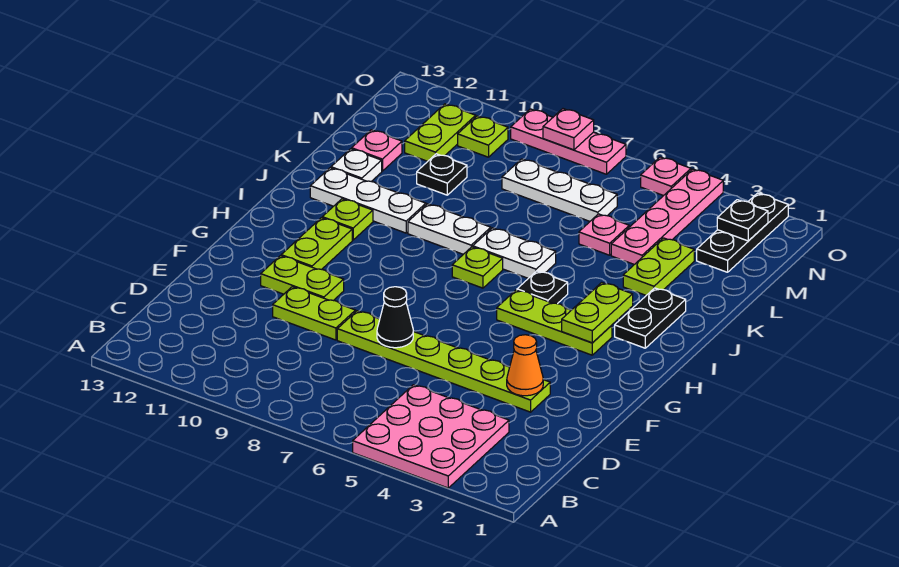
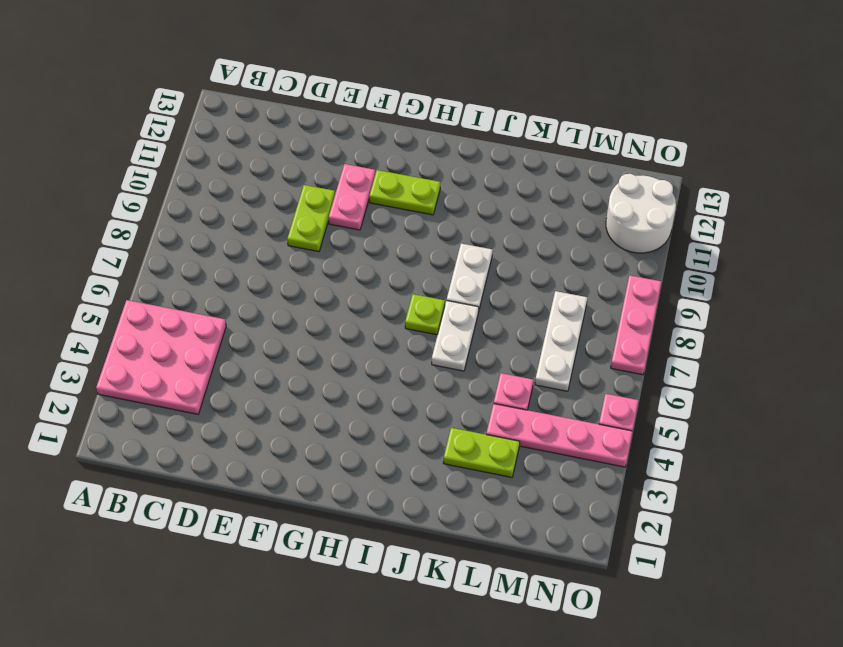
pink 1x2 plate [329,164,375,230] -> lime 1x2 plate [261,256,344,300]
white 2x2 round brick [606,174,676,253] -> lime 1x2 plate [405,104,476,161]
none -> lime 1x6 plate [337,311,550,412]
none -> lime 1x3 plate [497,290,612,355]
none -> black 1x2 plate [615,288,686,348]
none -> black 1x1 plate [517,271,568,304]

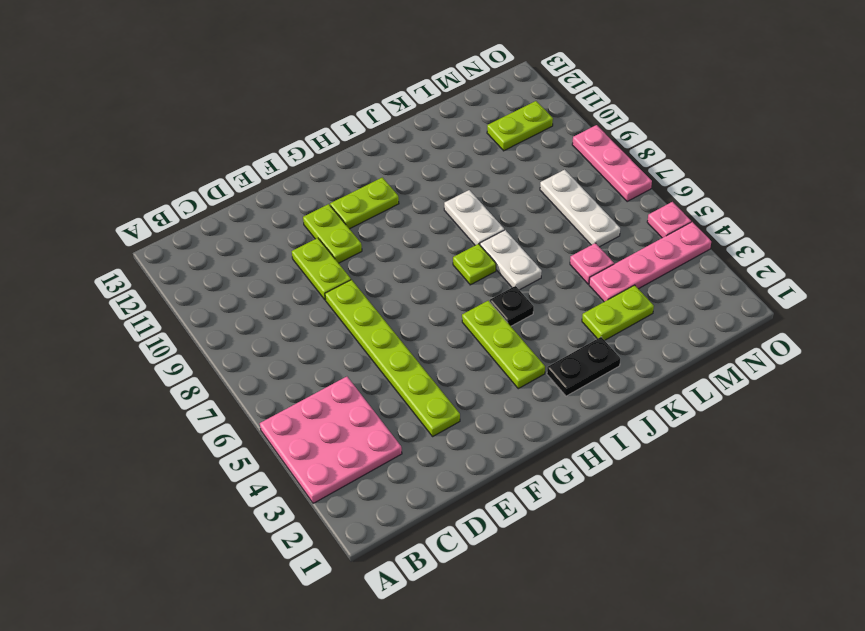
none -> lime 1x1 plate [322,199,373,240]
none -> white 1x3 plate [310,168,426,233]
none -> white 1x1 plate [331,149,382,181]
none -> black 1x1 plate [417,154,467,195]

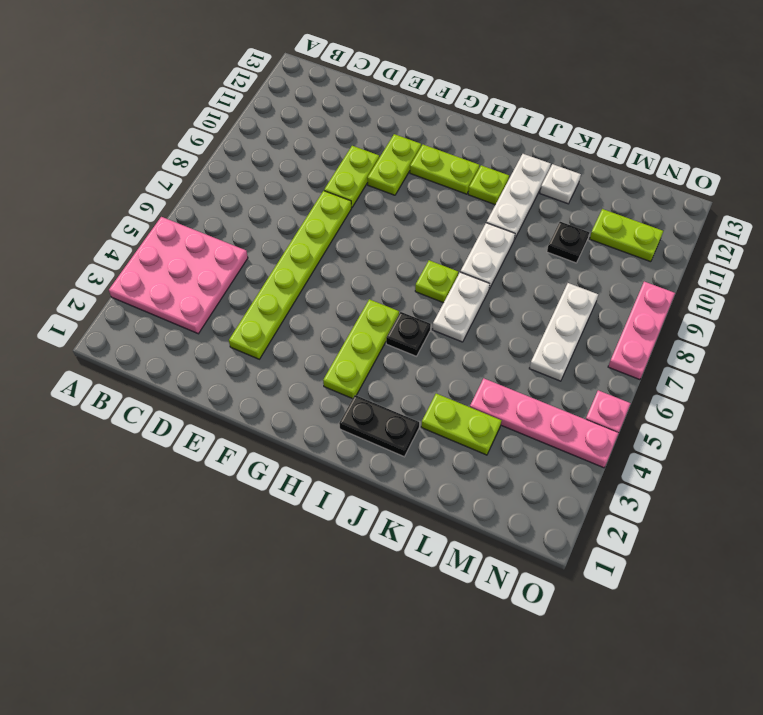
none -> pink 1x1 plate [579,214,629,255]
none -> pink 1x1 plate [352,130,402,171]
none -> black 1x3 plate [697,193,788,272]
none -> lime 1x1 plate [458,116,508,157]

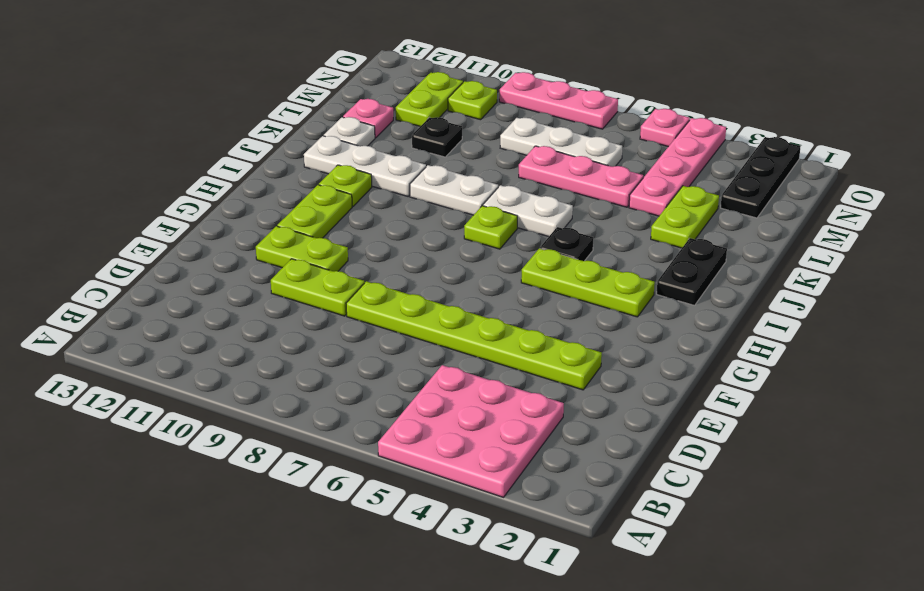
pink 1x3 plate [519,146,643,207] -> pink 1x1 plate [579,214,629,255]
none -> orange 1x1 cone [507,335,543,396]
none -> black 1x1 cone [377,287,413,348]
none -> lime 1x2 plate [562,282,633,343]
none -> black 1x1 plate [717,200,768,241]

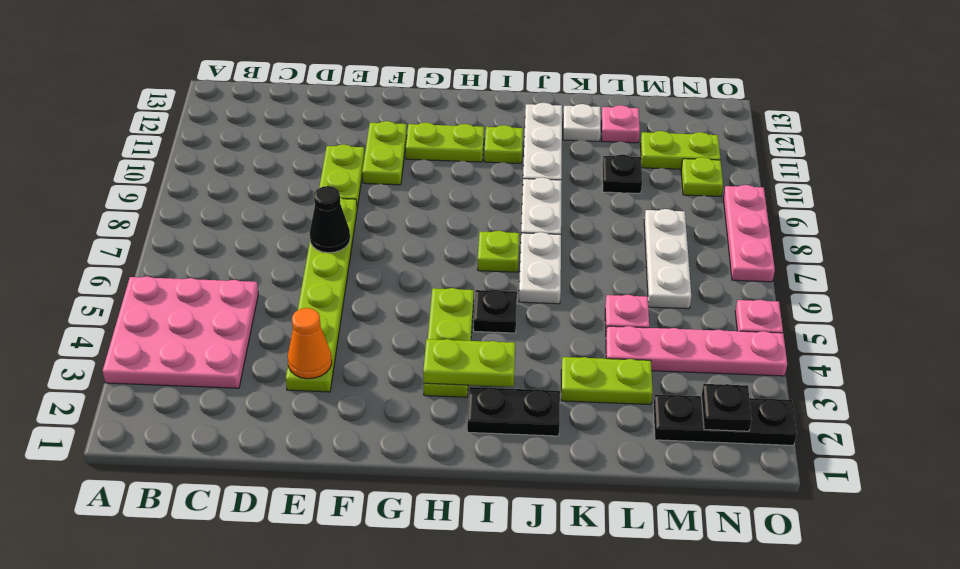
none -> pink 1x1 plate [543,109,594,150]

